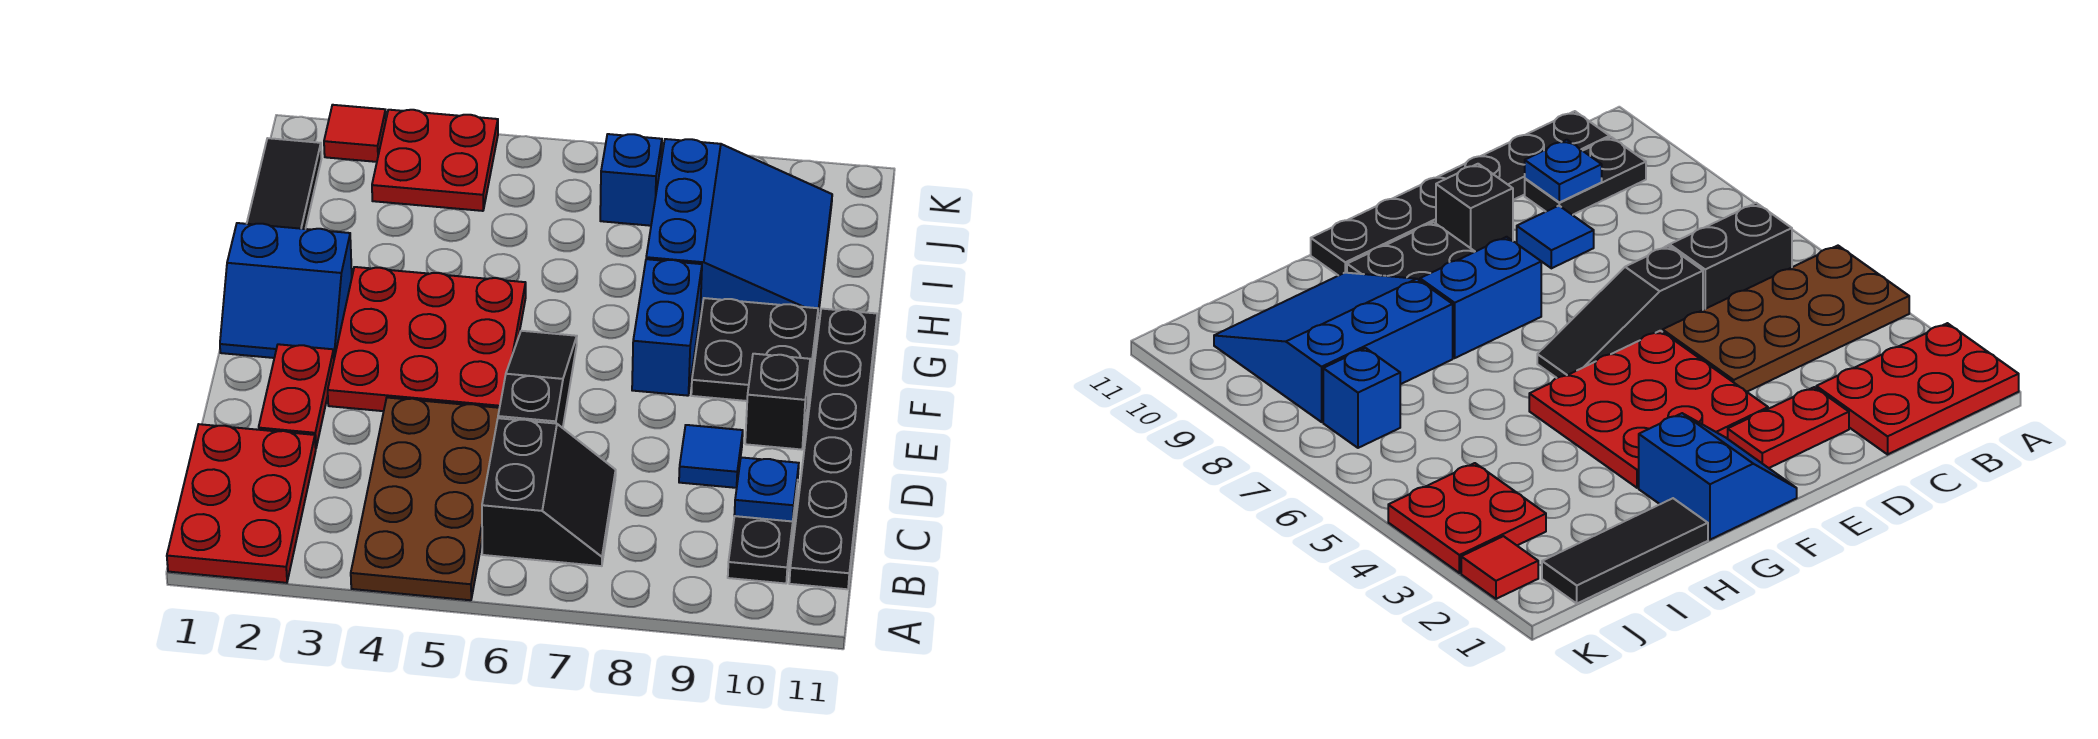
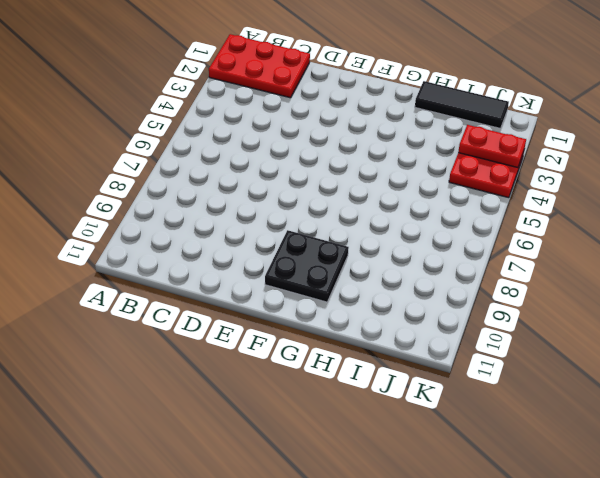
red 1x2 plate [458,125,526,168] -> red 1x2 plate moved to [259,344,334,447]
none -> brown 2x4 plate [351,398,499,600]
none -> black 2x2 slope [482,418,616,566]
none -> black 1x2 plate [728,483,798,583]

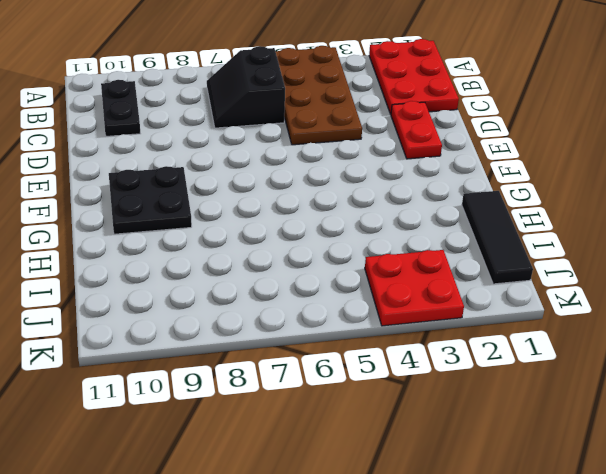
none -> black 1x6 plate [789,309,877,589]
none -> black 1x3 slope [498,331,577,428]
none -> blue 1x1 tile [679,425,743,488]

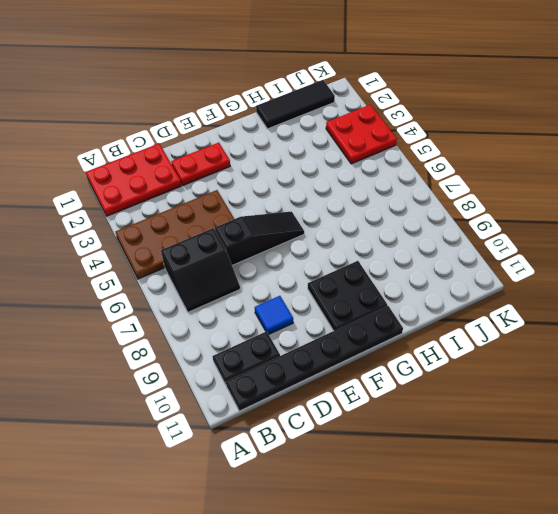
none -> red 3x3 plate [328,267,526,411]
none -> black 1x1 brick [745,354,810,450]
none -> blue 2x2 slope [220,223,352,358]

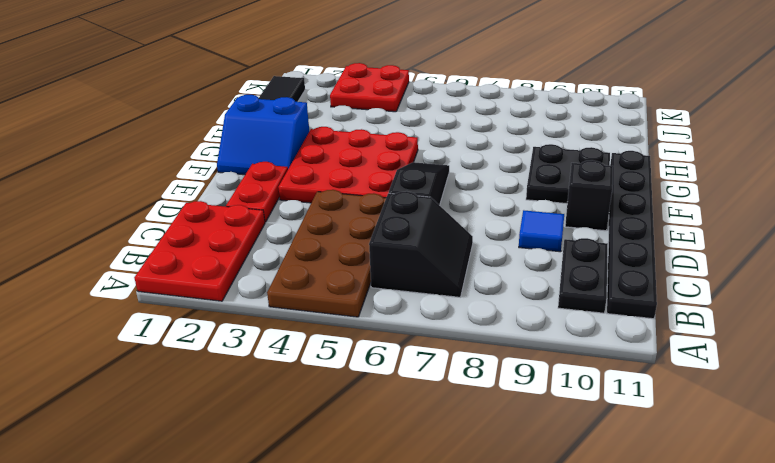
none -> blue 1x2 brick [632,259,702,396]
none -> blue 3x3 slope [646,139,832,315]
none -> blue 1x1 brick [600,134,662,226]

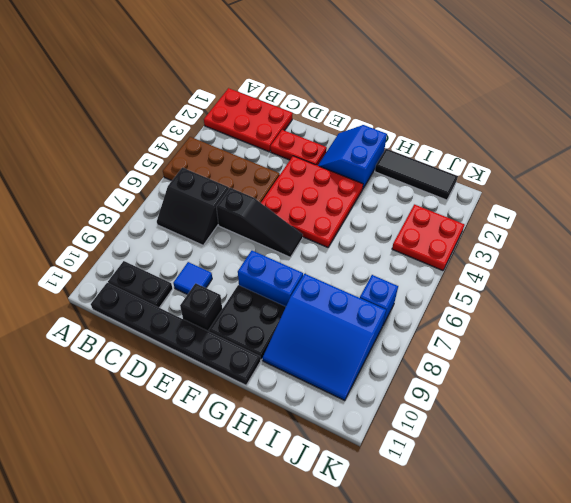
none -> red 1x1 tile [324,105,386,162]
none -> blue 1x1 plate [734,457,799,522]

